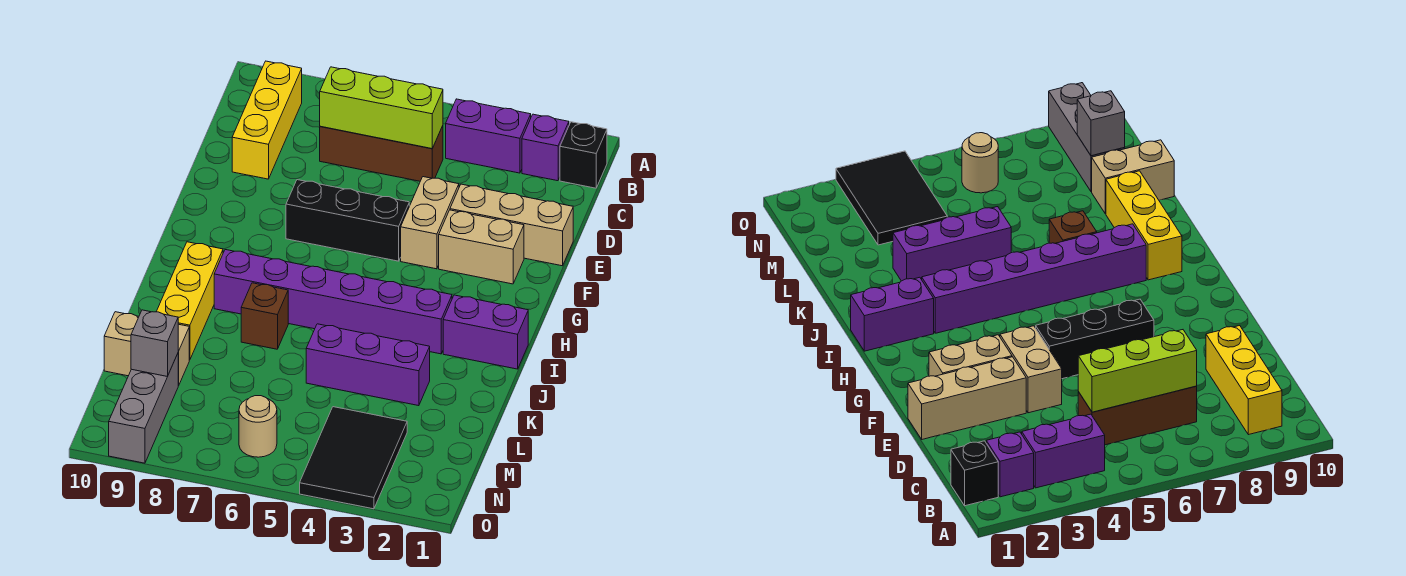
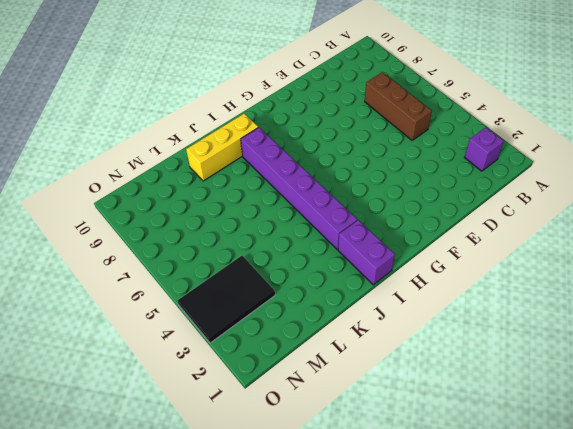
none -> black 1x1 brick [560,122,607,188]
none -> purple 1x2 brick [446,99,531,173]
none -> yellow 1x3 brick [232,61,302,179]

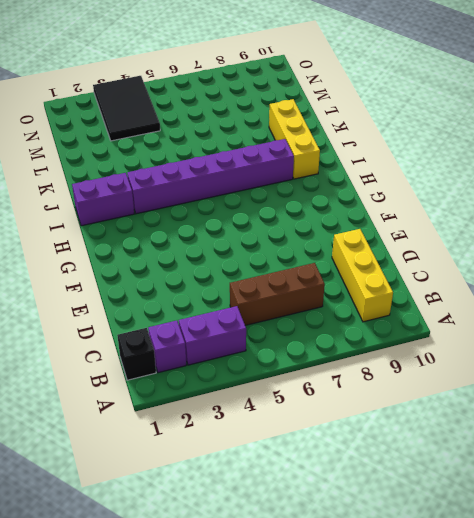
none -> tan 1x3 brick [450,184,573,266]
none -> tan 1x2 brick [401,177,459,269]
none -> tan 1x2 brick [439,210,524,284]

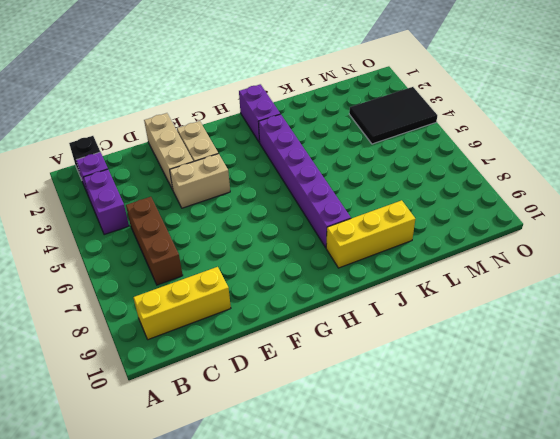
none -> black 1x3 brick [286,180,409,261]
none -> brown 1x1 brick [241,283,288,349]
none -> purple 1x3 brick [306,324,430,406]

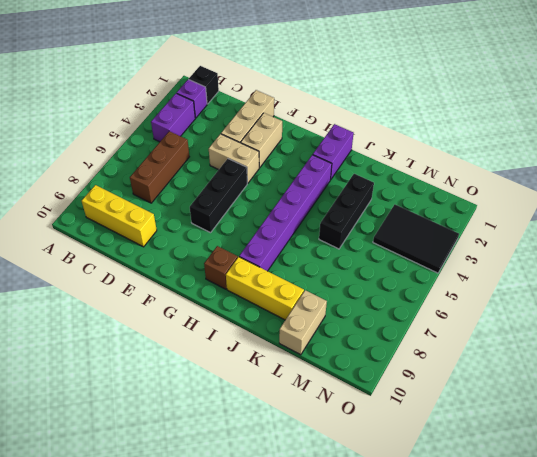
brown 1x1 brick [204,246,238,289] -> brown 1x1 brick moved to [241,283,288,349]
black 1x3 brick [319,174,374,249] -> purple 1x3 brick [306,324,430,406]
none -> grey 1x3 brick [109,354,178,463]
none -> tan 1x1 round brick [239,396,277,457]
none -> lime 1x3 brick [320,67,443,149]

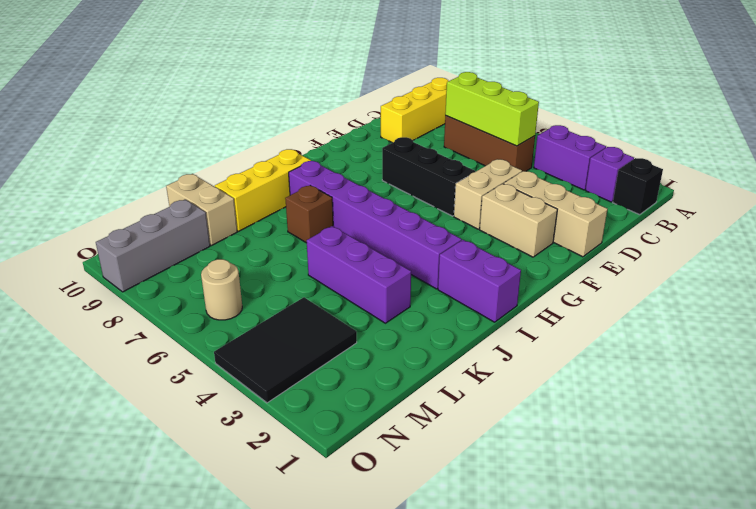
none -> grey 1x1 brick [131,310,178,377]

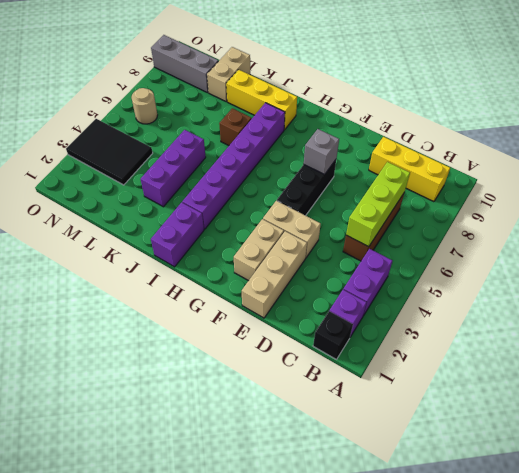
grey 1x1 brick [304,129,339,174] -> grey 1x1 brick moved to [131,310,178,377]

